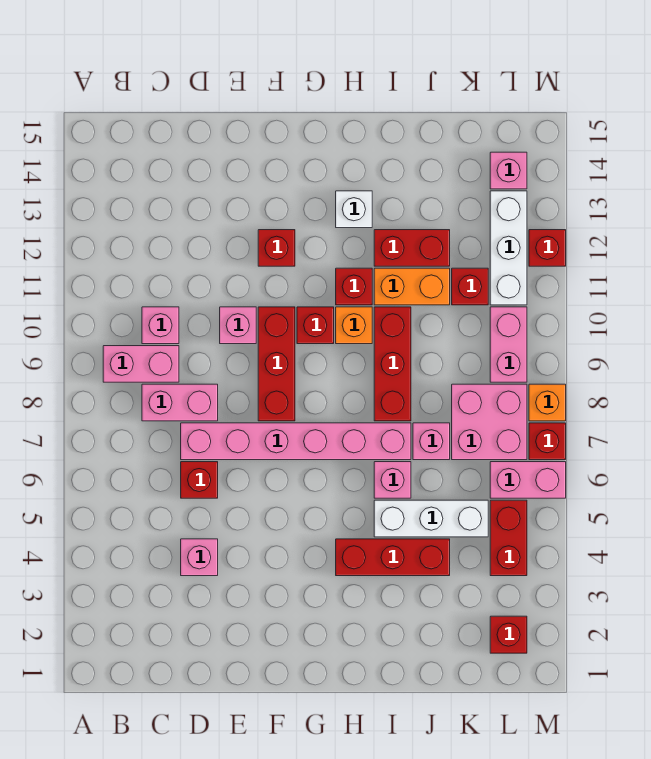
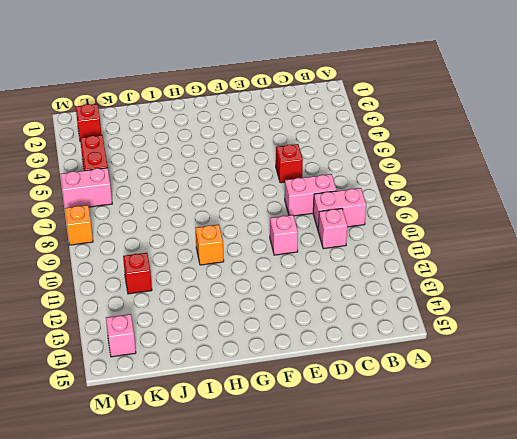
none -> pink 1x1 brick [181,539,218,576]
none -> pink 1x6 brick [181,423,411,460]
none -> red 1x3 brick [258,307,295,421]
none -> red 1x1 brick [258,230,295,266]

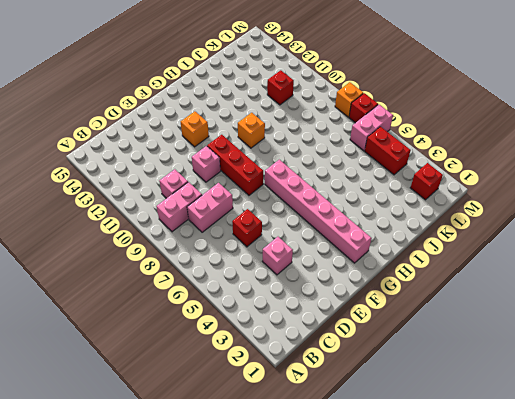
orange 1x1 brick [181,111,209,147] -> red 1x1 brick [258,230,295,266]
pink 1x6 brick [265,160,372,263] -> pink 1x6 brick turned to [181,423,411,460]
none -> red 1x1 brick [297,307,334,344]
none -> red 1x3 brick [336,539,450,576]
none -> red 1x1 brick [336,268,372,305]
none -> white 1x1 brick [336,191,372,228]

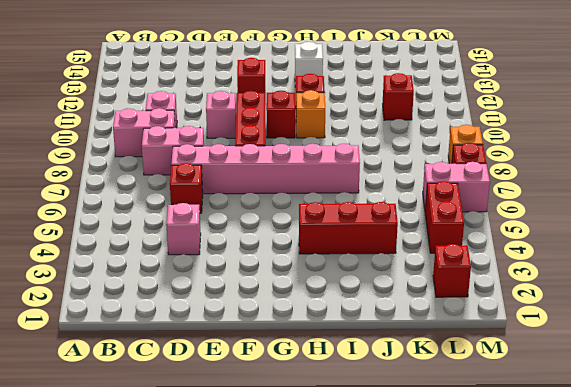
none -> white 1x3 brick [374,500,488,537]
none -> pink 1x1 brick [374,462,411,498]
none -> red 1x3 brick [374,307,411,421]
none -> orange 1x2 brick [374,268,450,305]

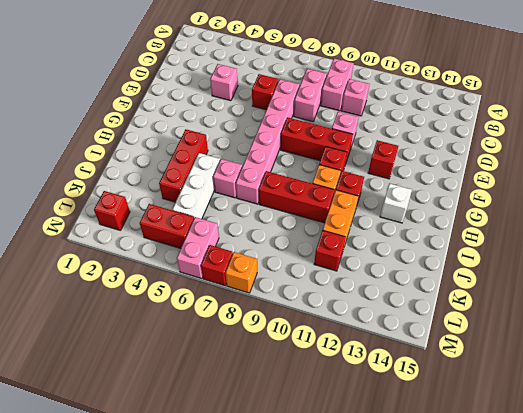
none -> red 1x2 brick [374,230,450,266]
none -> pink 1x1 brick [413,423,450,460]
none -> pink 2x2 brick [452,384,527,460]
none -> pink 1x2 brick [490,307,527,382]

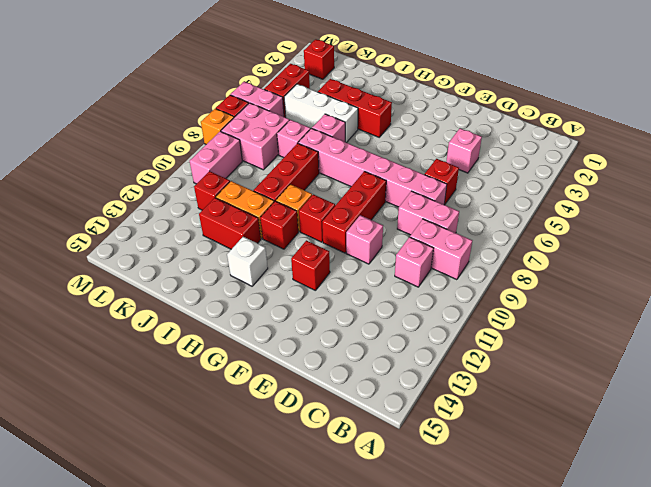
none -> white 1x3 brick [490,191,527,305]
none -> pink 1x1 brick [490,152,527,189]
none -> red 1x1 brick [529,230,566,266]

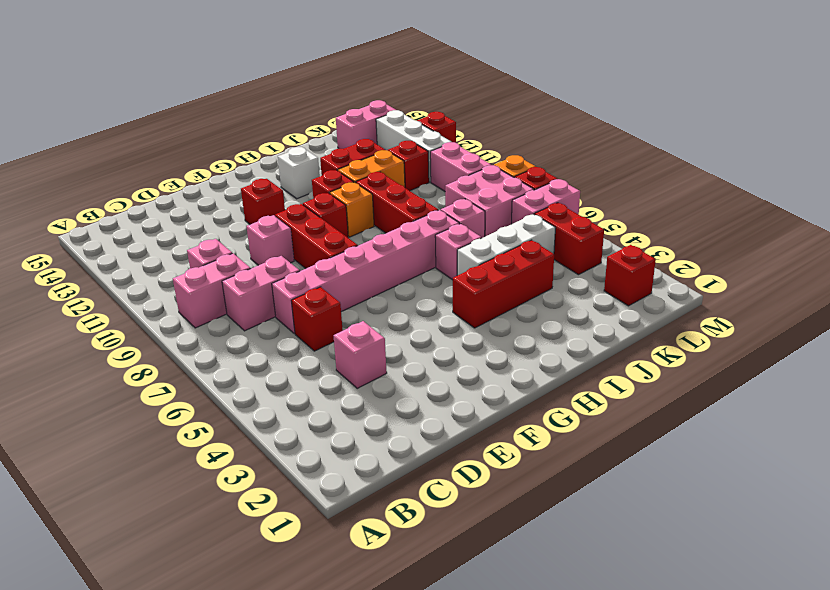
pink 1x2 brick [336,100,396,149] -> pink 1x1 brick [490,152,527,189]

